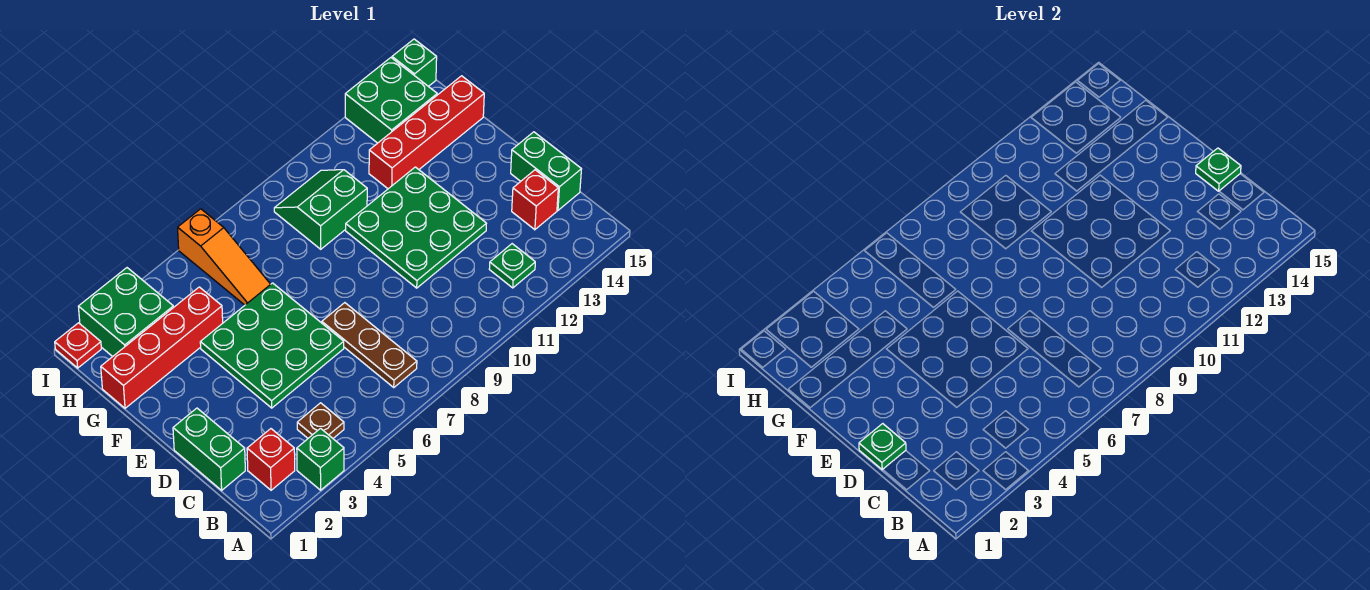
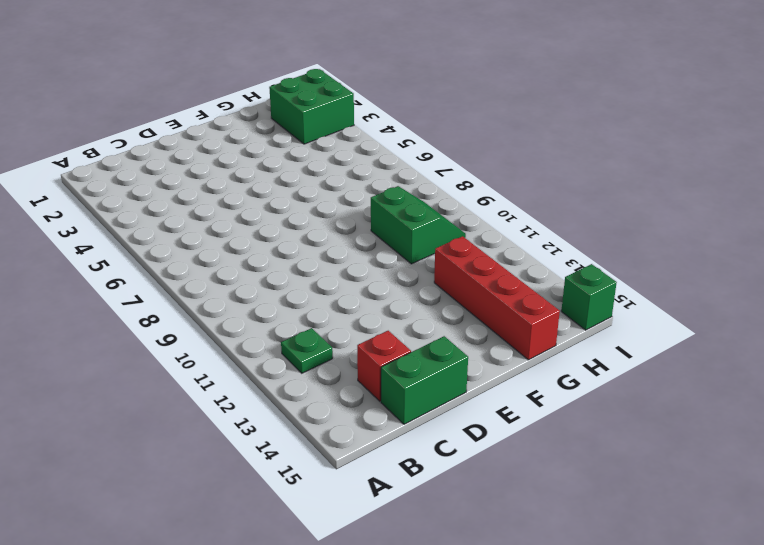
none -> green 1x1 brick [297,429,344,490]
none -> red 1x1 brick [247,429,295,490]
none -> brown 1x1 plate [297,403,344,438]

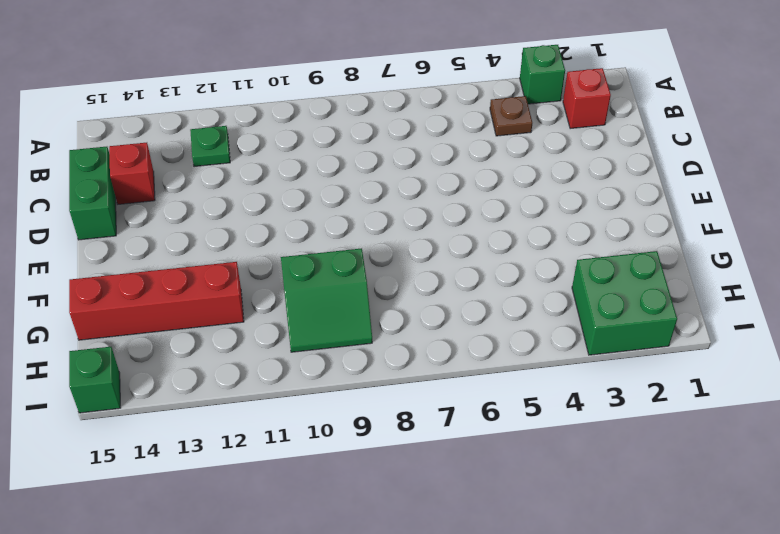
none -> brown 1x3 plate [322,303,417,387]
none -> green 1x2 brick [173,408,245,490]
none -> green 3x3 plate [200,283,344,408]

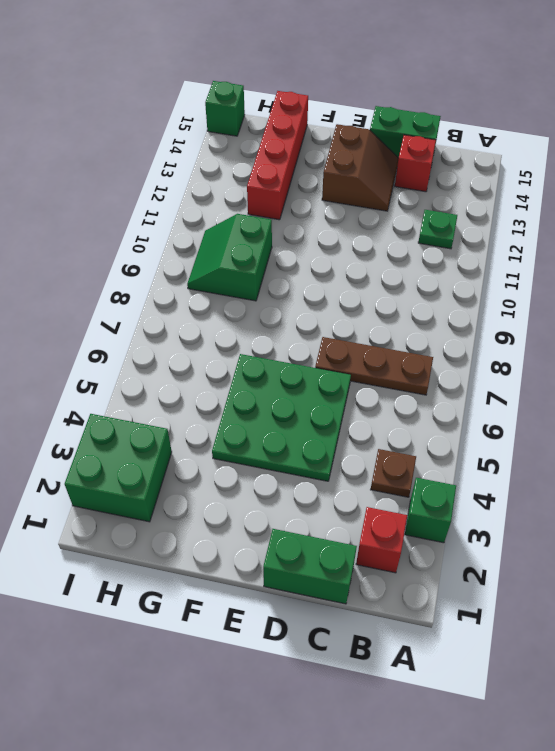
brown 2x2 slope [322,124,398,211] -> none
none -> green 3x3 plate [346,167,486,288]
none -> red 1x4 brick [101,287,223,408]
none -> orange 1x3 slope [178,209,271,305]

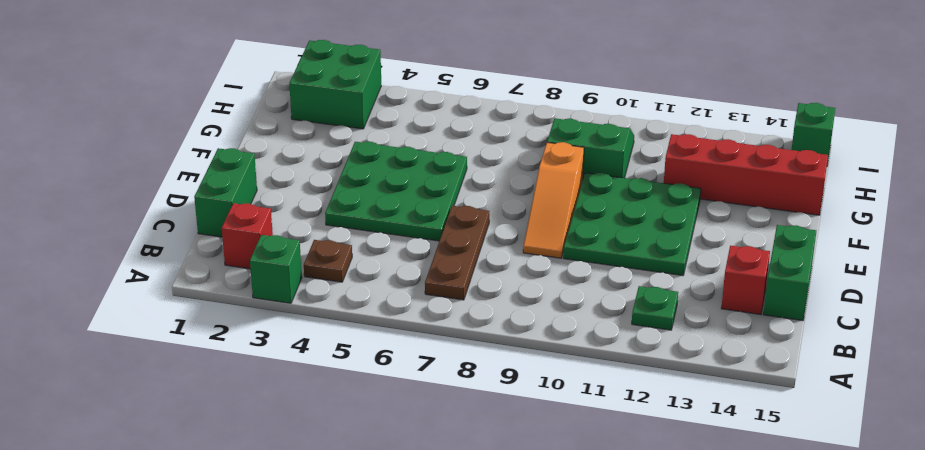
orange 1x3 slope [523,142,584,258] -> orange 1x3 slope moved to [178,209,271,305]
none -> red 1x4 brick [101,287,223,408]
none -> green 2x2 brick [345,58,437,143]
none -> red 1x1 plate [55,323,101,368]

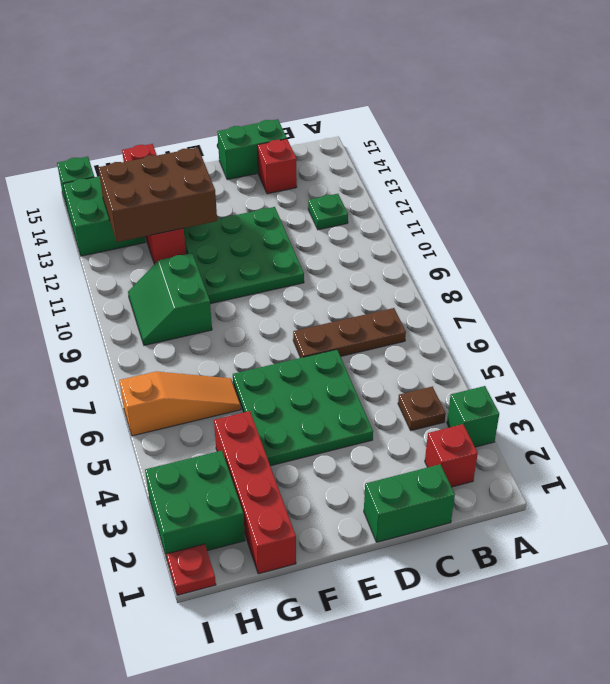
brown 2x3 brick [98,147,217,242] -> none
none -> green 1x1 plate [859,424,906,470]
none -> green 1x1 plate [1196,148,1241,191]

